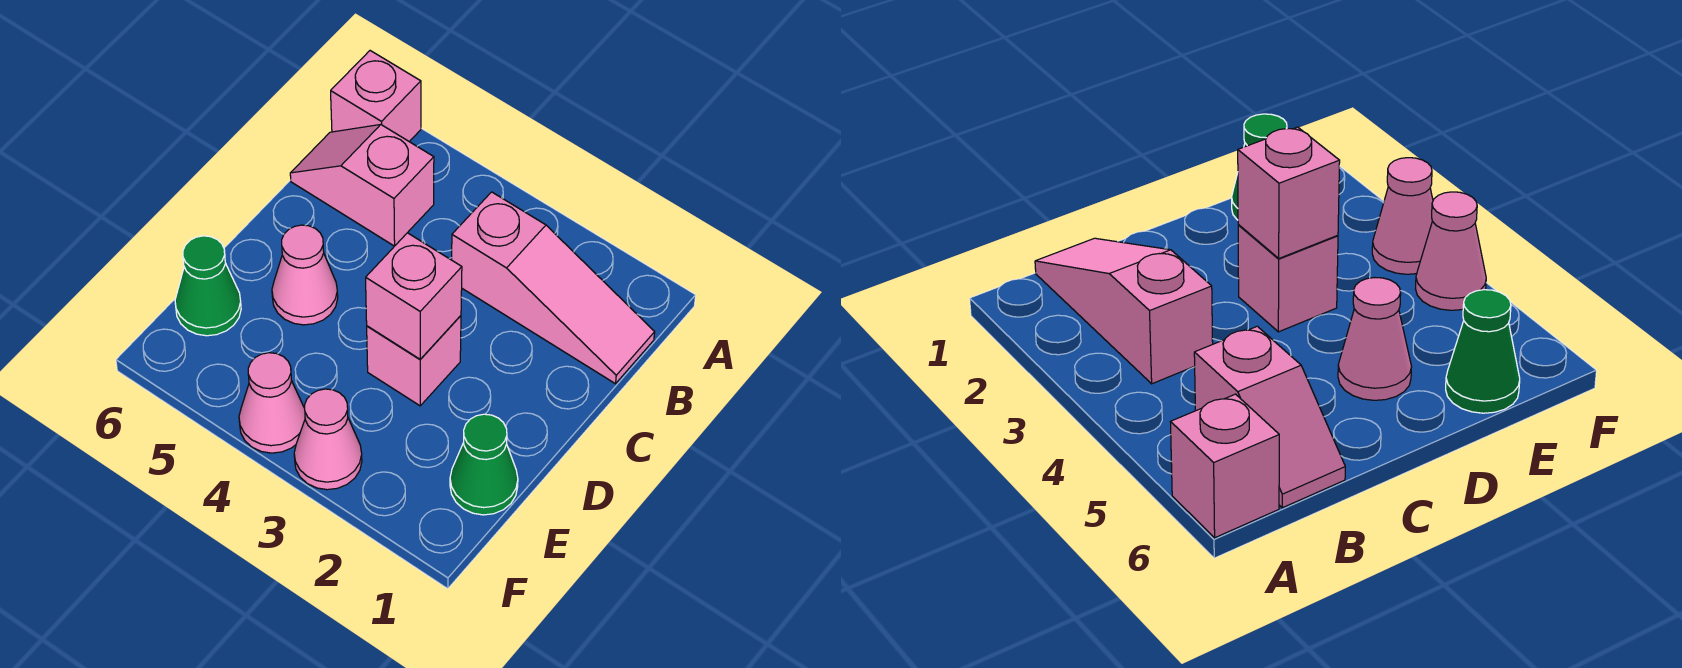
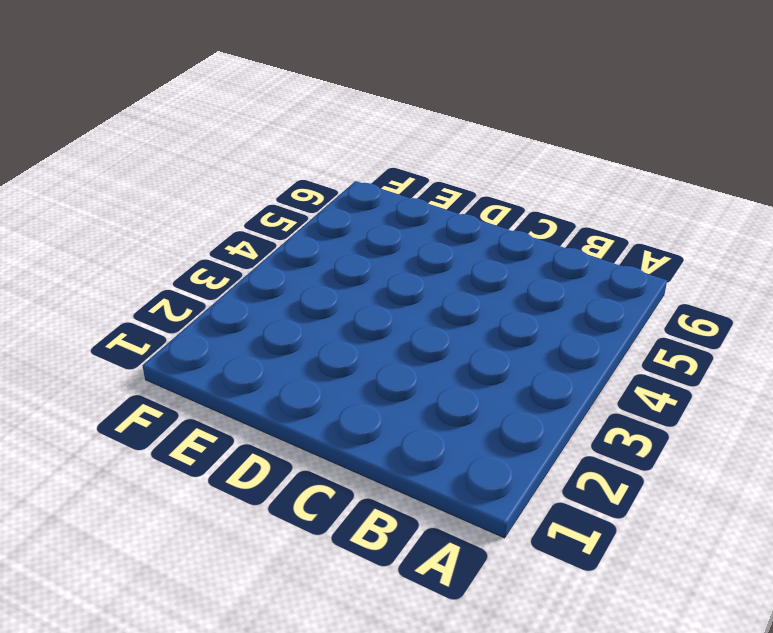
none -> pink 1x1 brick [331,51,421,142]
none -> pink 1x3 slope [452,192,655,384]

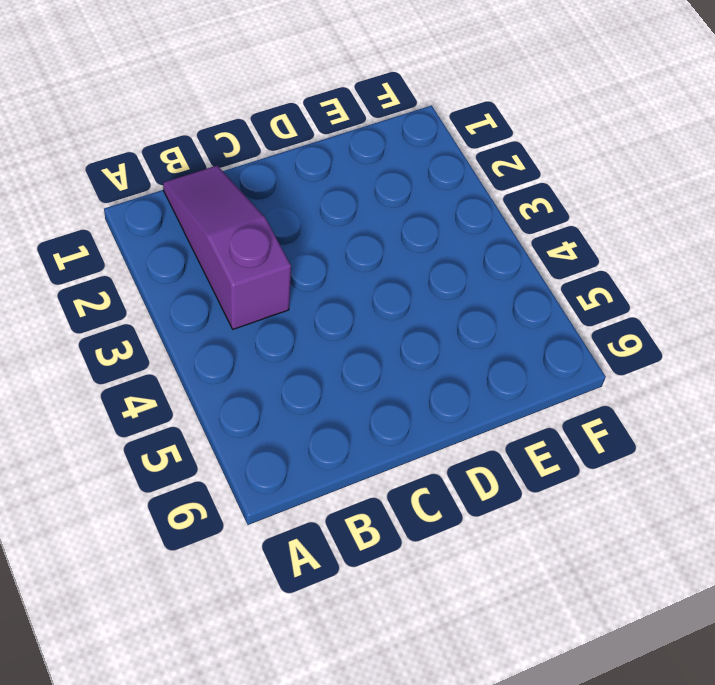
purple 1x3 slope [163,166,291,329] -> pink 1x3 slope [452,192,655,384]
none -> pink 1x1 brick [331,51,421,142]
none -> pink 1x2 slope [290,125,434,246]

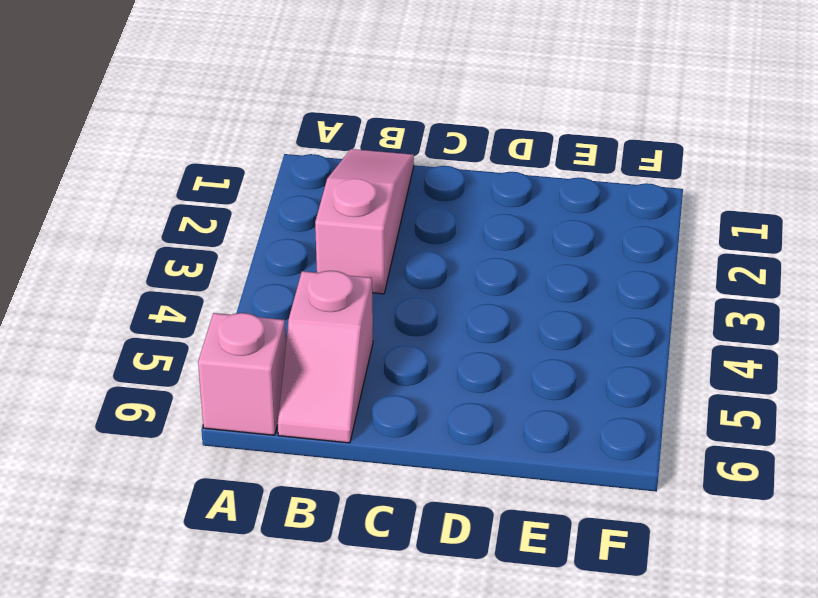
none -> pink 1x1 brick [367,316,461,406]
none -> pink 1x1 cone [272,225,338,325]

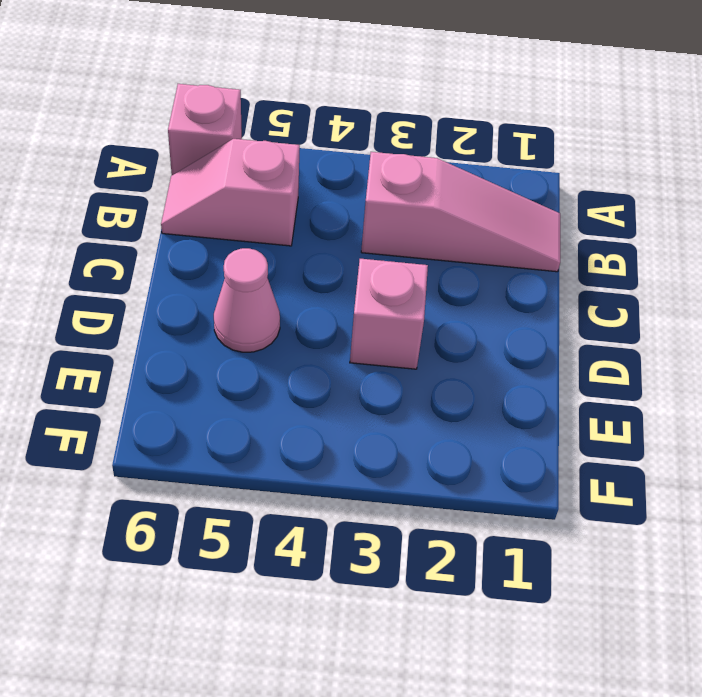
none -> green 1x1 cone [450,414,518,515]
none -> green 1x1 cone [175,236,241,336]

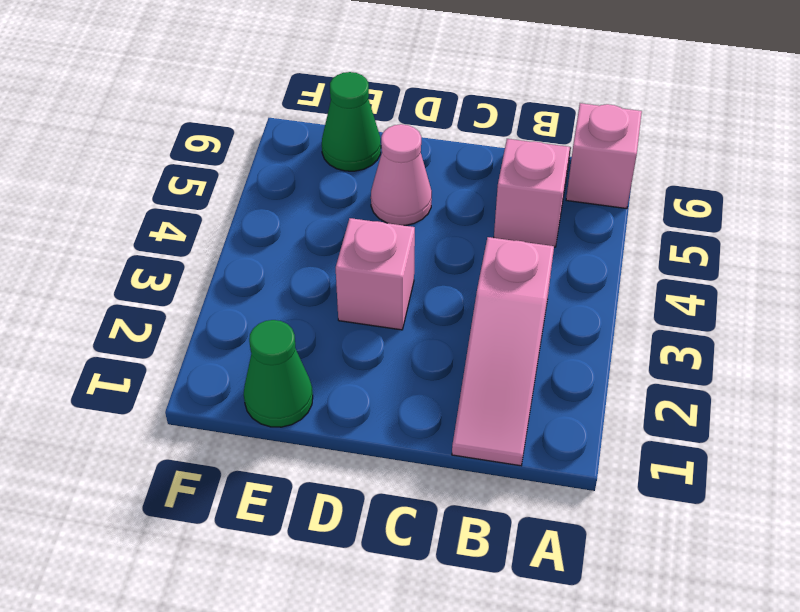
none -> pink 1x1 cone [294,389,362,490]
none -> pink 1x1 cone [239,353,305,453]

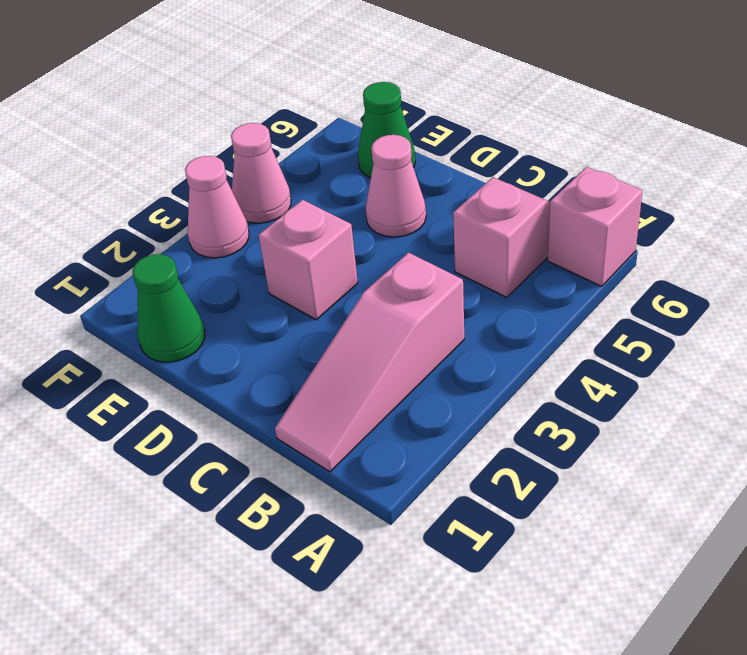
none -> pink 1x1 brick [366,233,462,359]

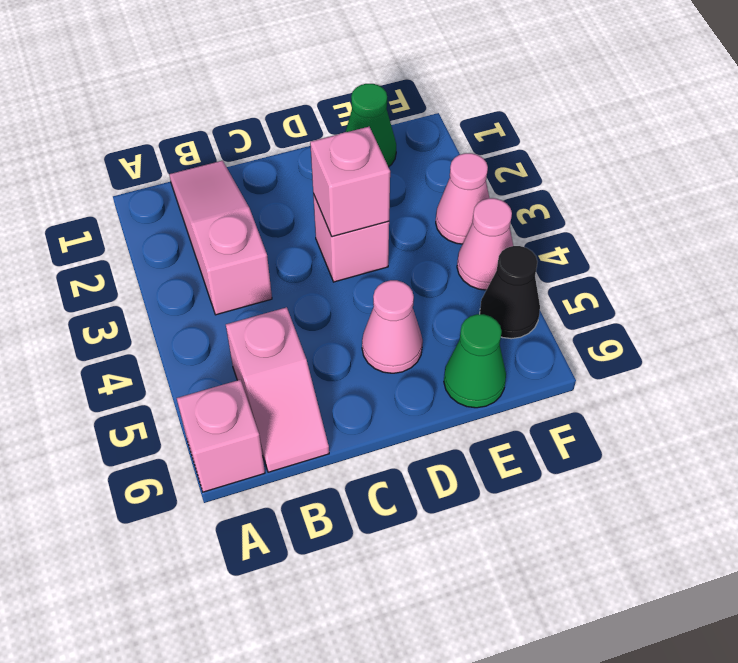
black 1x1 cone [480,246,540,339] -> none

